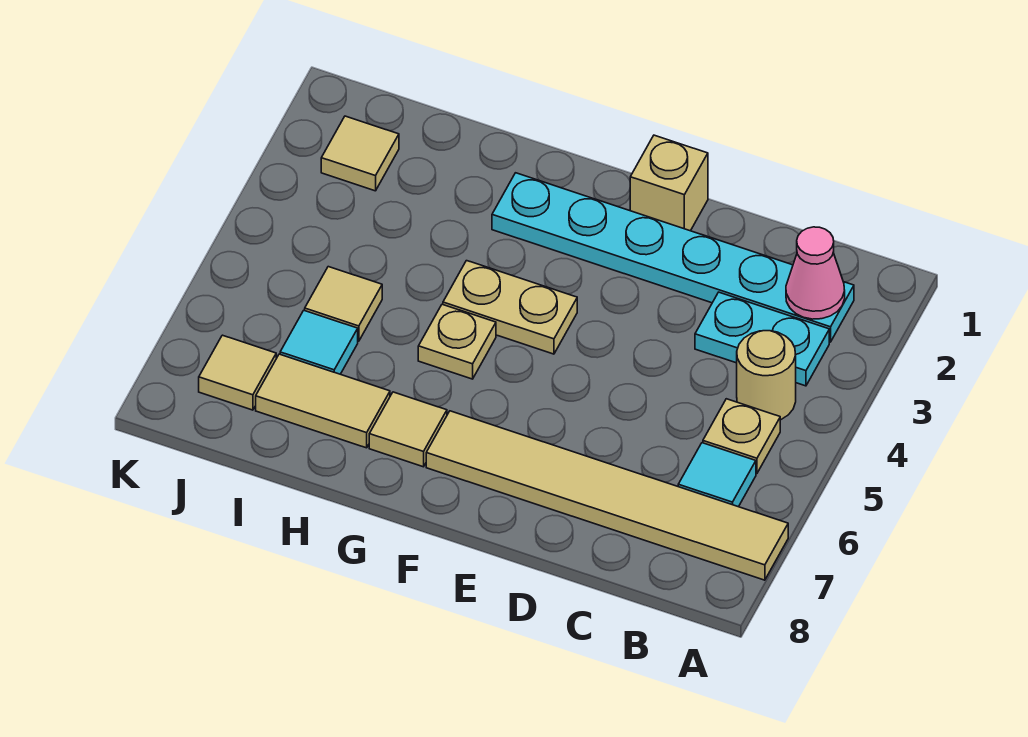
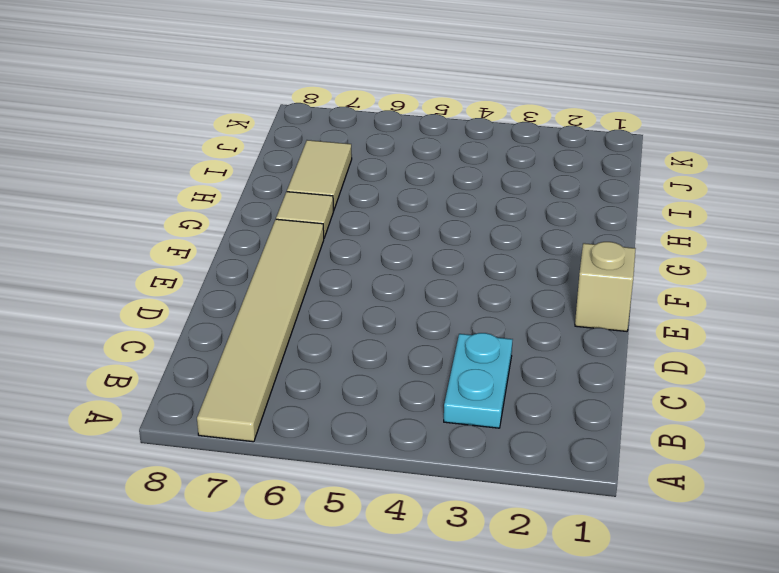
none -> cyan 1x6 plate [492,173,854,342]
none -> tan 1x1 round brick [737,331,796,420]
none -> tan 1x1 plate [703,399,780,474]

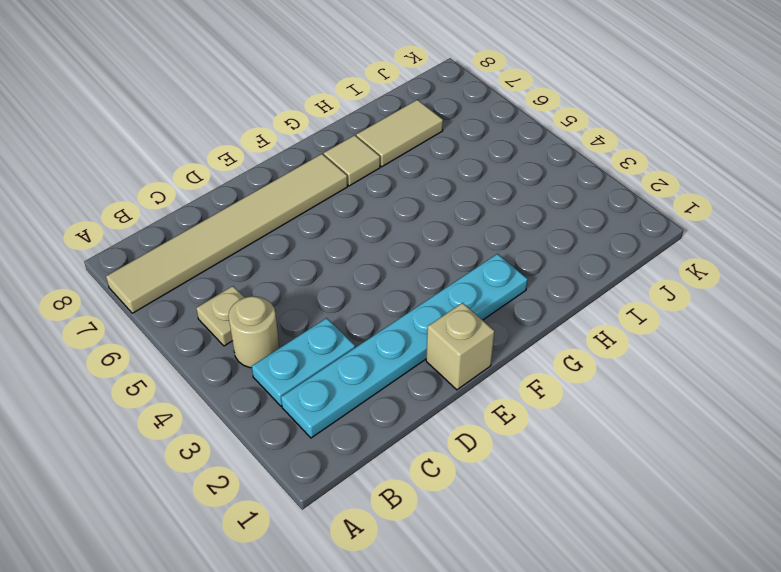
none -> cyan 1x1 tile [678,443,756,507]
none -> tan 1x2 plate [443,261,577,354]
none -> tan 1x1 plate [418,304,496,379]

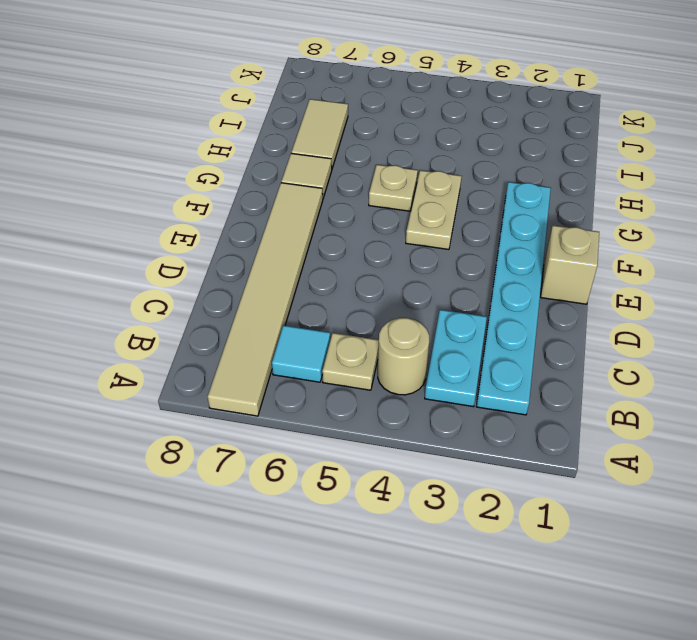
none -> tan 1x1 tile [305,267,382,341]
none -> cyan 1x1 tile [280,310,358,374]
none -> tan 1x1 tile [321,116,399,191]

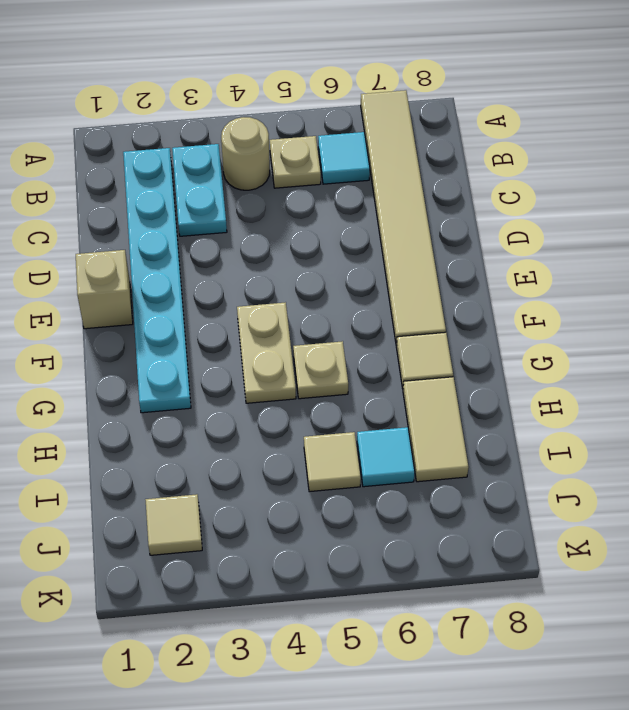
none -> tan 1x1 tile [199,335,276,410]
none -> pink 1x1 cone [786,227,845,319]

